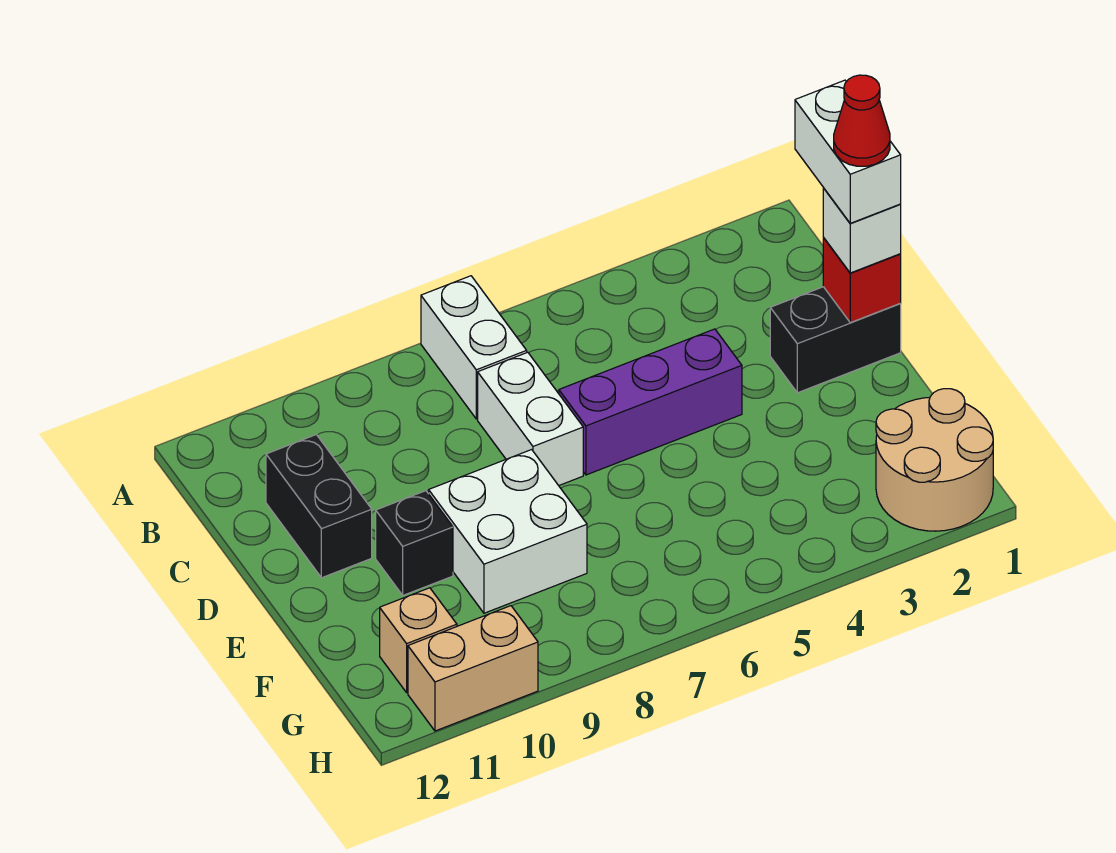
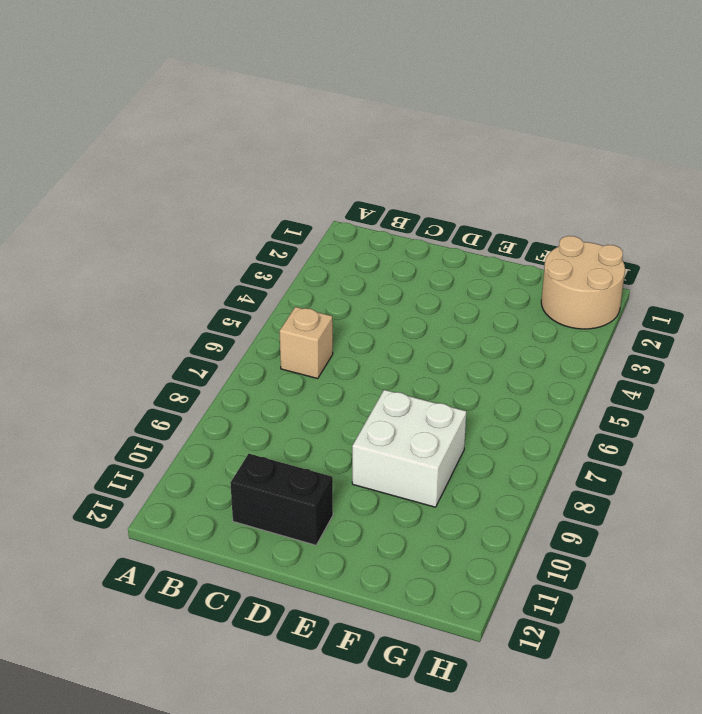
tan 1x1 brick [280,307,333,379] -> tan 1x1 brick moved to [380,588,457,693]
none -> white 1x2 brick [421,276,527,419]
none -> white 1x2 brick [478,352,583,486]
none -> black 1x2 brick [770,287,901,393]

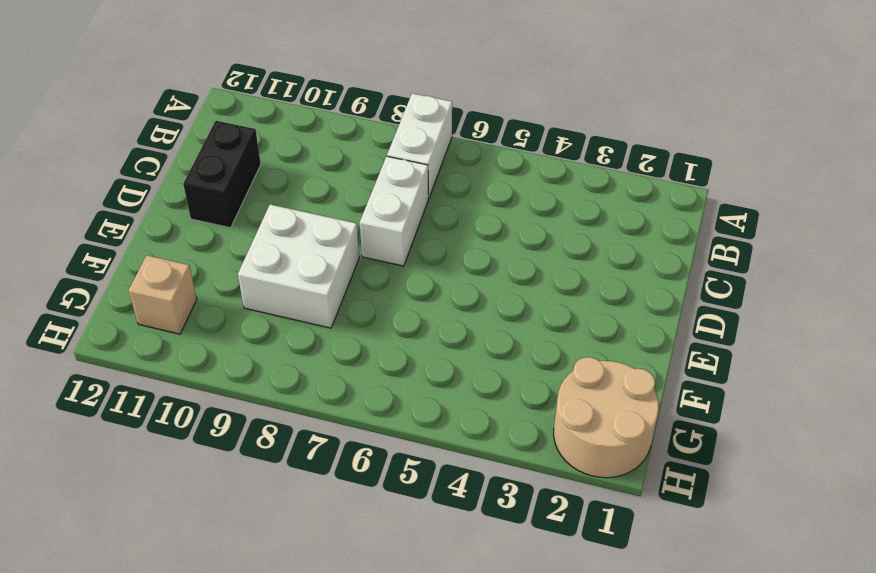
none -> black 1x2 brick [770,287,901,393]
none -> purple 1x3 brick [559,329,742,475]
none -> black 1x1 brick [376,491,453,595]

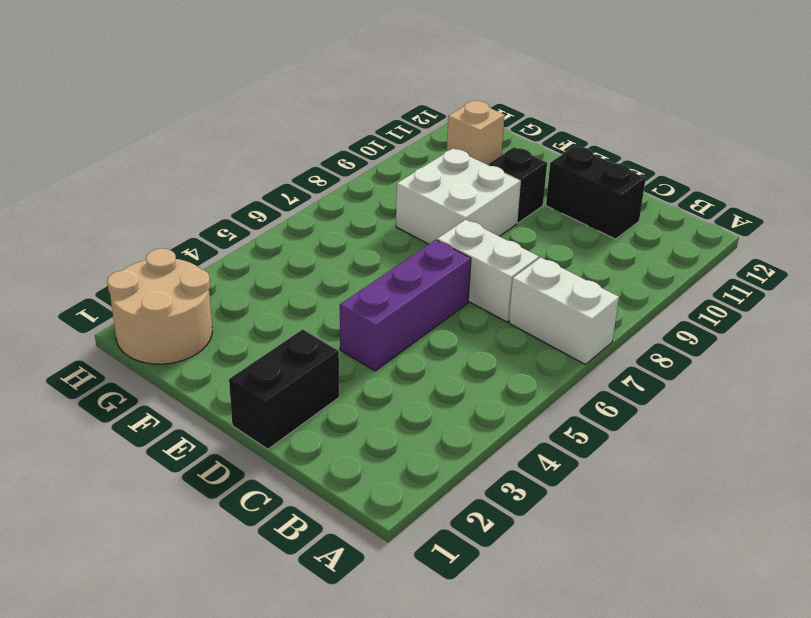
none -> tan 1x2 brick [408,606,538,731]
none -> red 1x1 brick [823,237,901,323]
none -> white 1x1 brick [823,188,901,273]

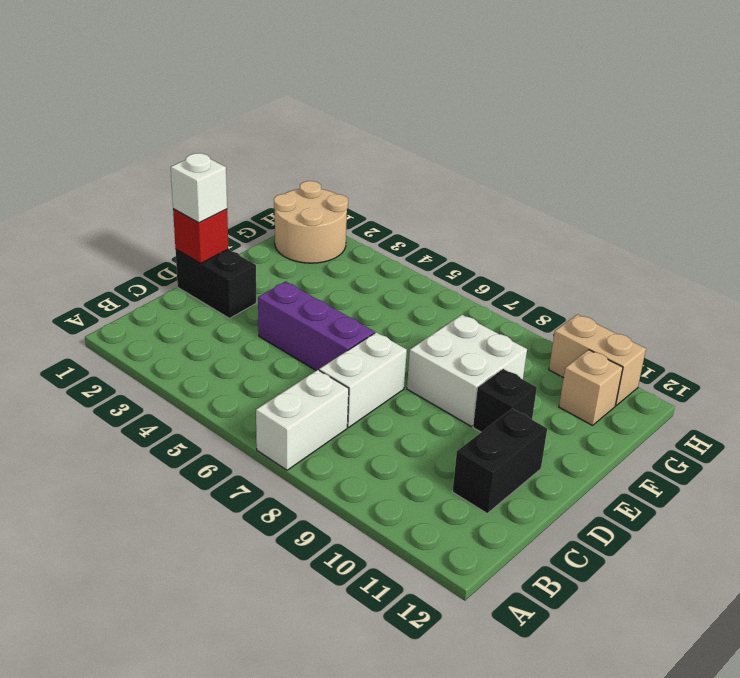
none -> white 1x2 brick [795,80,901,223]
none -> red 1x1 cone [834,75,890,166]

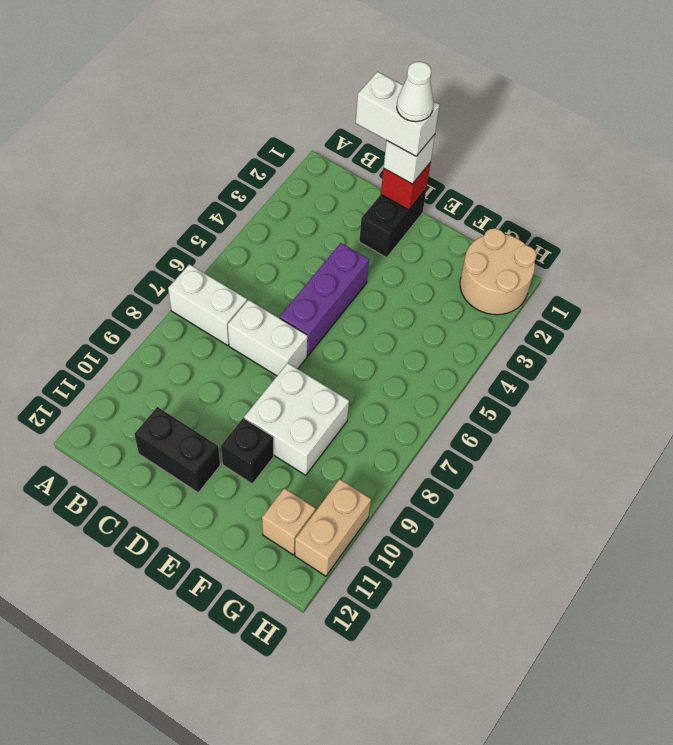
white 1x1 cone [397,62,434,122] -> red 1x1 cone [834,75,890,166]

